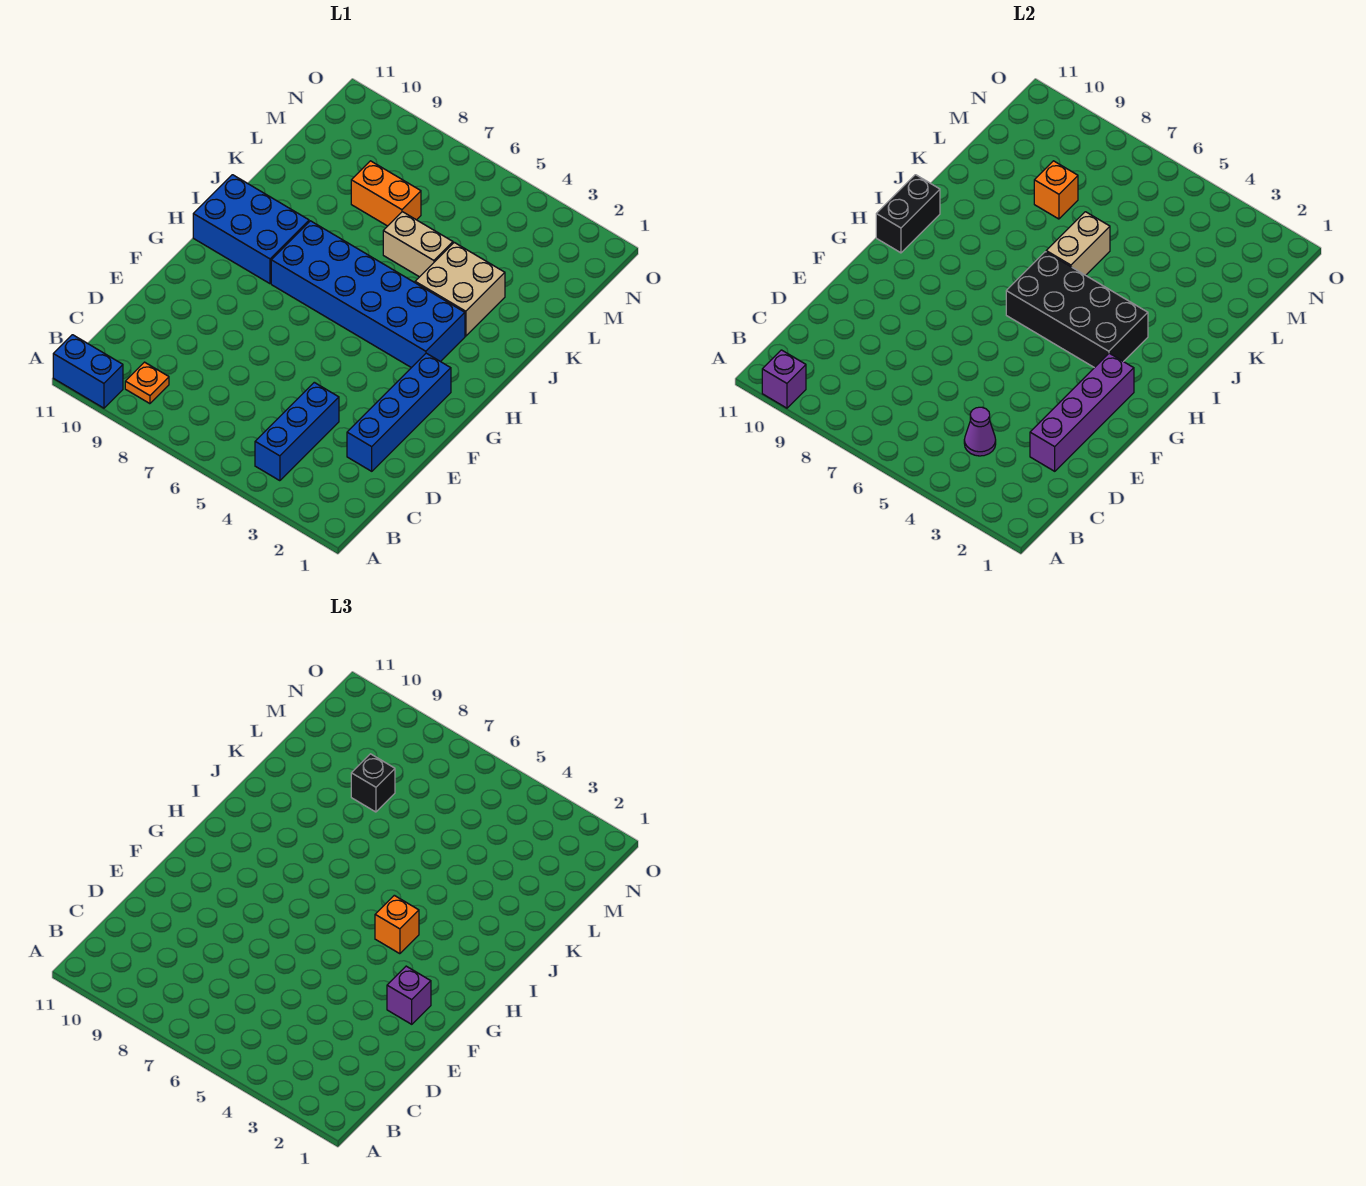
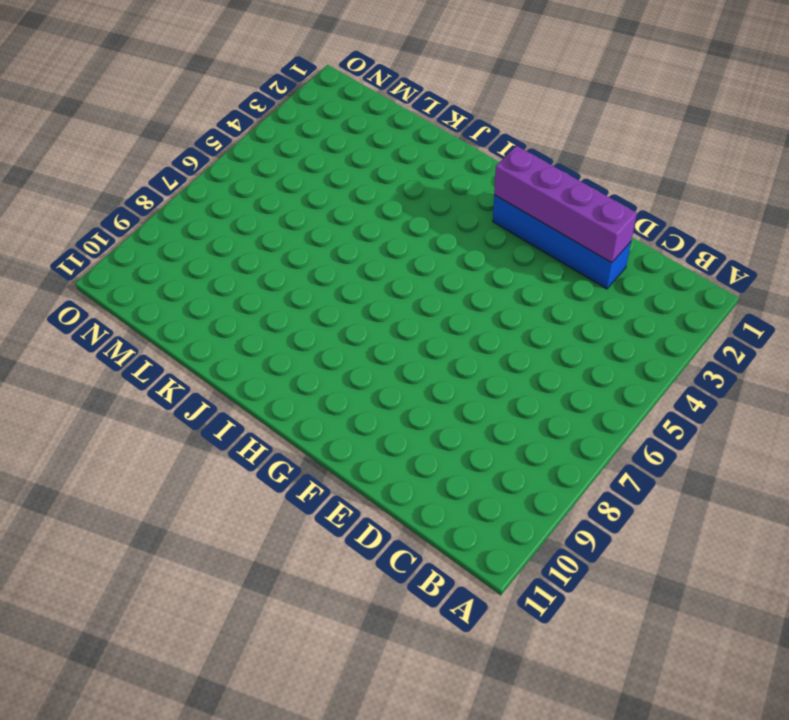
none -> blue 1x2 brick [53,335,123,408]
none -> blue 1x3 brick [255,382,339,481]
none -> orange 1x1 plate [125,362,169,404]

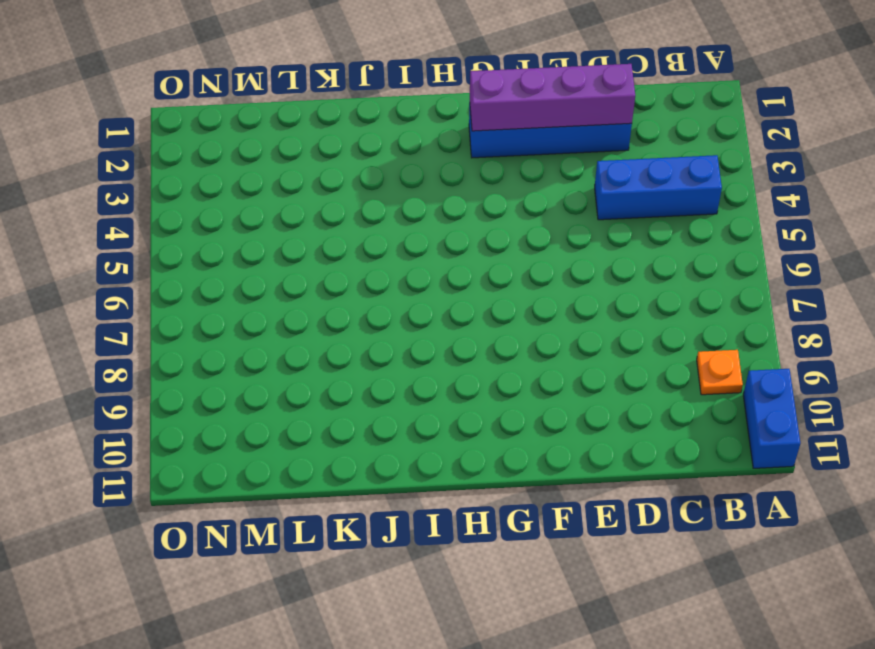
none -> blue 2x6 brick [271,221,465,368]
none -> blue 2x3 brick [193,175,309,284]
none -> tan 2x2 brick [415,242,505,336]

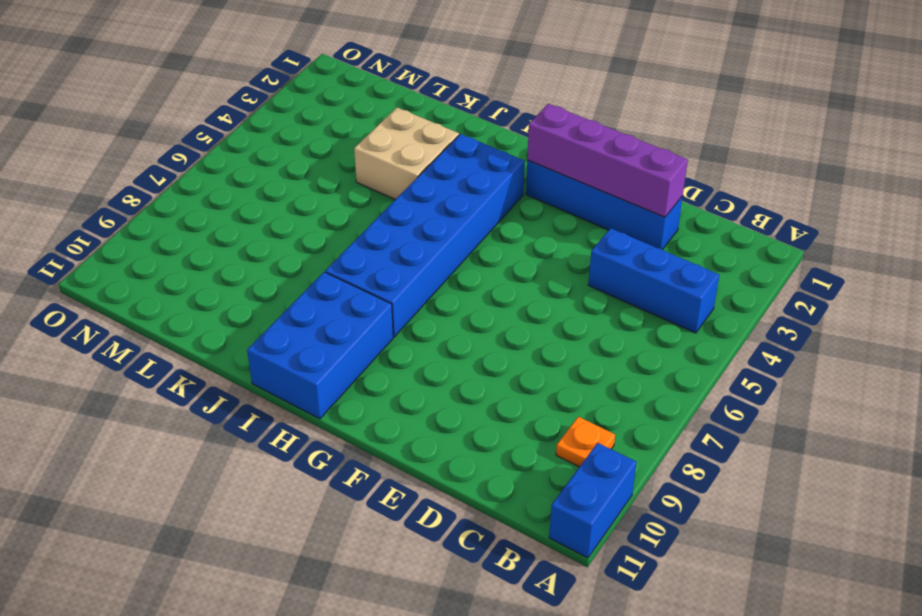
none -> tan 1x2 brick [383,212,453,277]
none -> orange 1x2 brick [351,161,421,226]
none -> purple 1x1 brick [762,350,806,408]

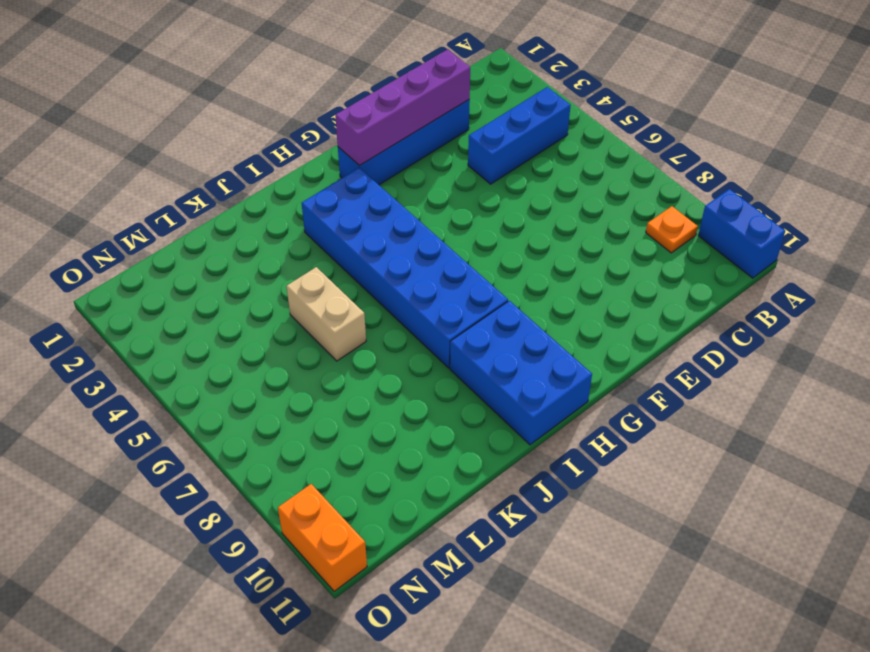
orange 1x2 brick [278,484,367,591] -> orange 1x2 brick moved to [351,161,421,226]
none -> tan 2x2 brick [415,242,505,336]
none -> purple 1x1 brick [762,350,806,408]
none -> purple 1x1 cone [964,407,996,456]

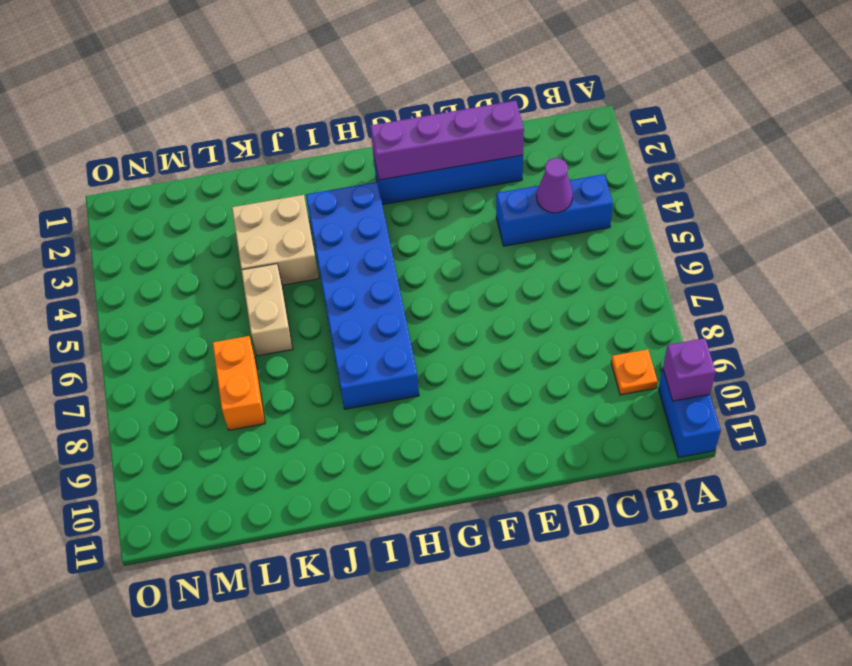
none -> blue 2x3 brick [193,175,309,284]
none -> black 2x4 brick [1006,252,1148,368]
none -> black 1x2 brick [876,175,940,253]

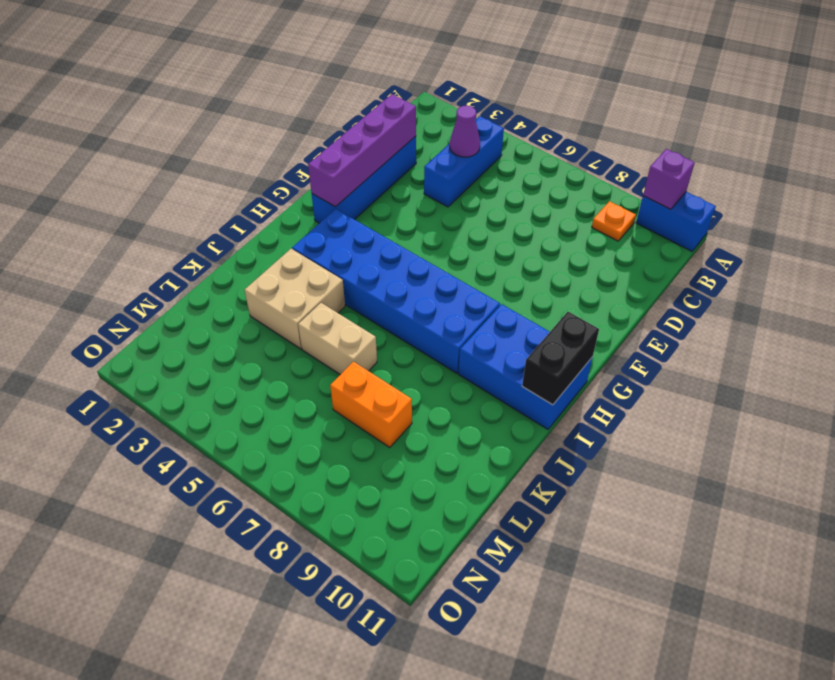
none -> black 2x4 brick [1006,252,1148,368]
none -> tan 1x2 brick [1046,212,1110,275]
none -> orange 1x1 brick [1034,161,1078,219]

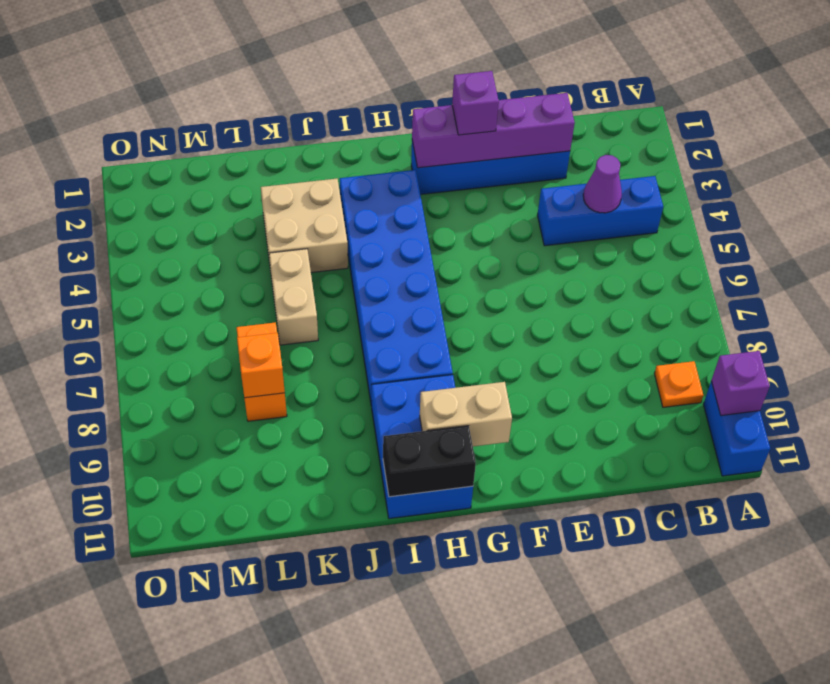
tan 1x2 brick [420,382,512,446] -> tan 1x2 brick moved to [1046,212,1110,275]
none -> black 2x4 brick [1006,252,1148,368]
none -> orange 1x1 brick [375,895,419,954]
none -> black 1x1 brick [351,754,395,812]

